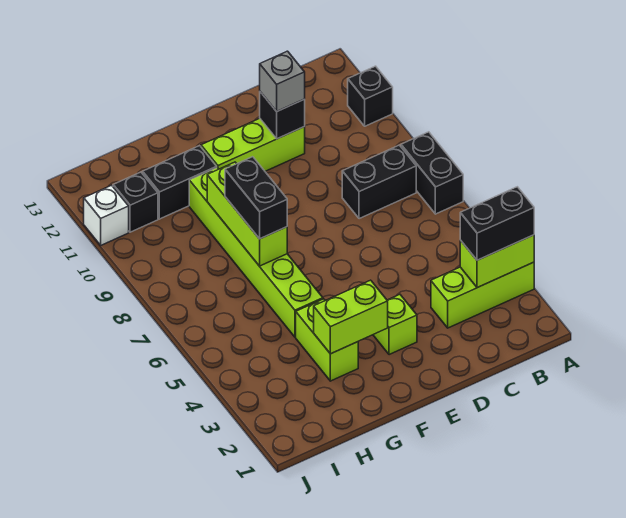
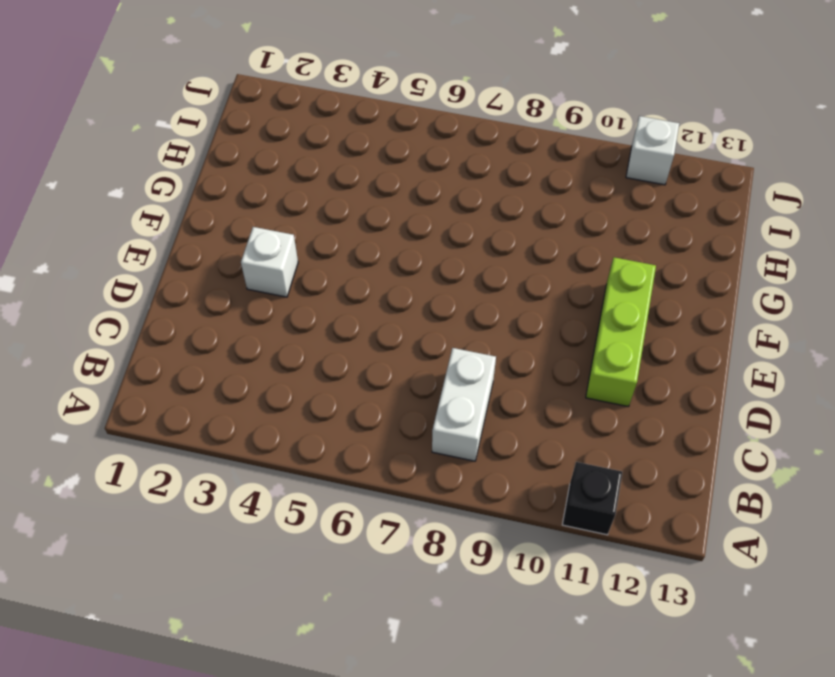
white 1x2 brick [432,348,496,461] -> black 1x2 brick [342,145,416,219]
white 1x1 brick [241,227,298,297] -> lime 1x1 brick [373,295,417,355]
none -> lime 1x3 brick [431,262,534,328]
none -> black 1x2 brick [401,132,463,214]
none -> lime 1x2 brick [296,299,358,381]

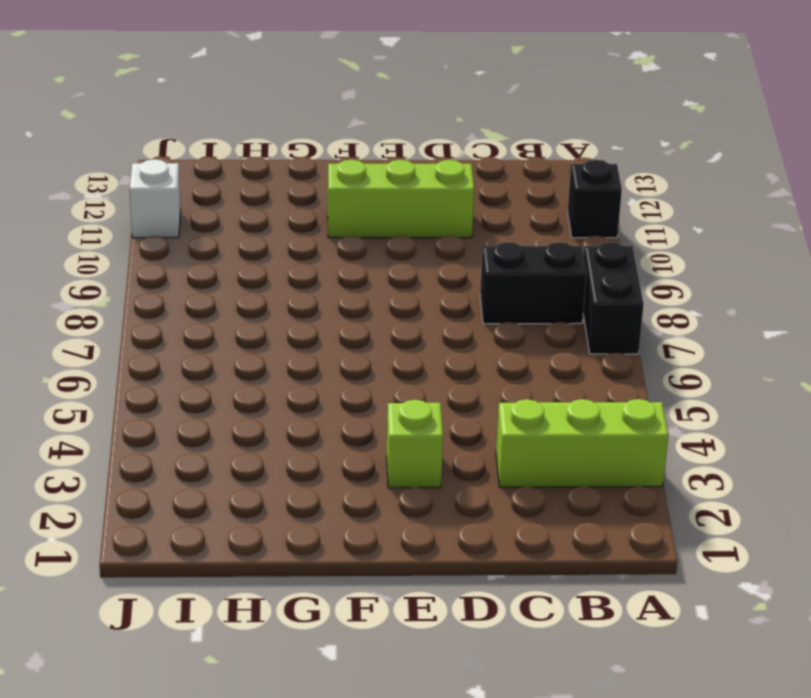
none -> lime 1x2 brick [296,299,358,381]
none -> lime 1x6 brick [189,168,323,337]
none -> black 1x2 brick [142,146,217,219]

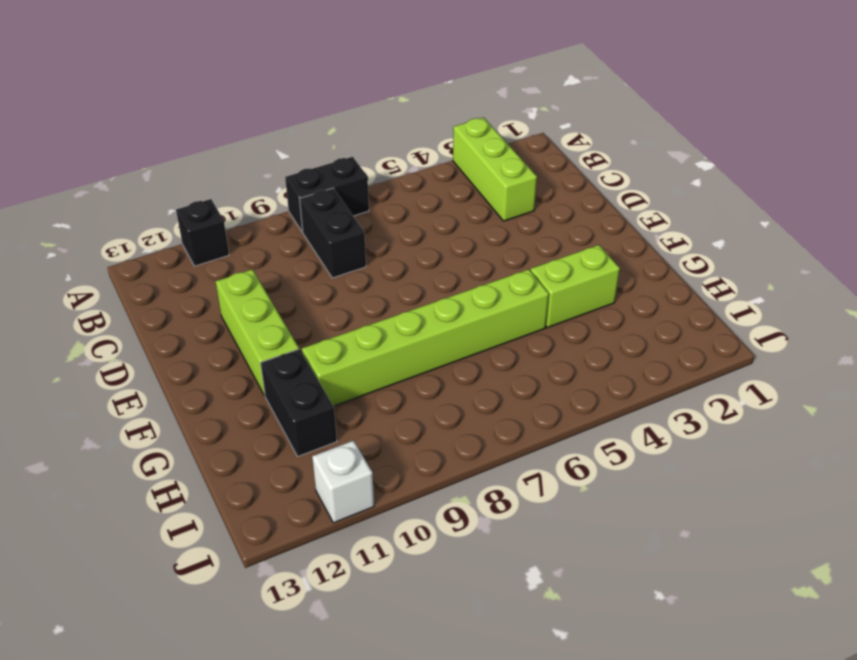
none -> lime 1x1 brick [373,295,417,355]
none -> black 1x1 brick [113,172,158,232]
none -> lime 1x2 brick [460,235,534,288]

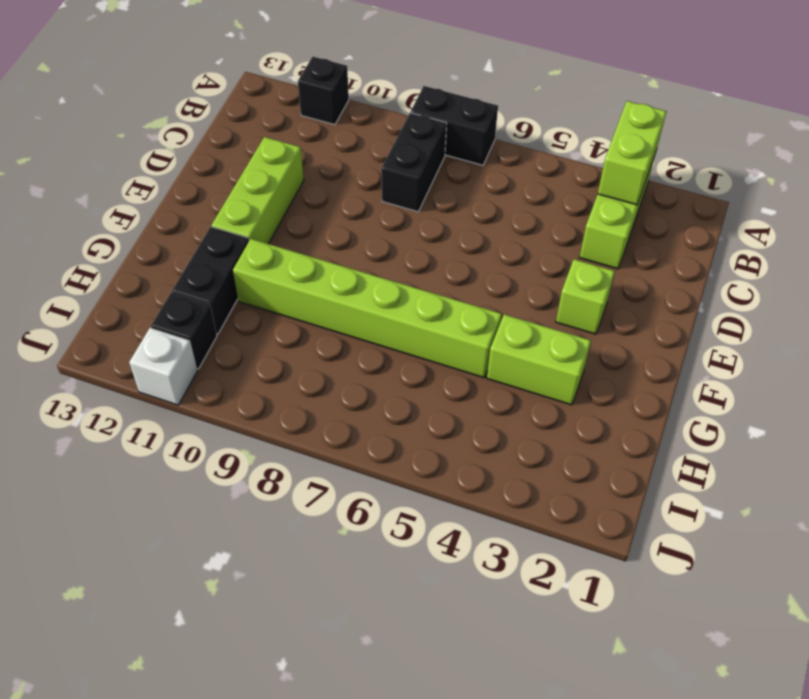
none -> black 1x1 brick [260,92,305,139]
none -> lime 1x2 brick [314,280,388,354]
none -> lime 1x3 brick [207,162,287,266]

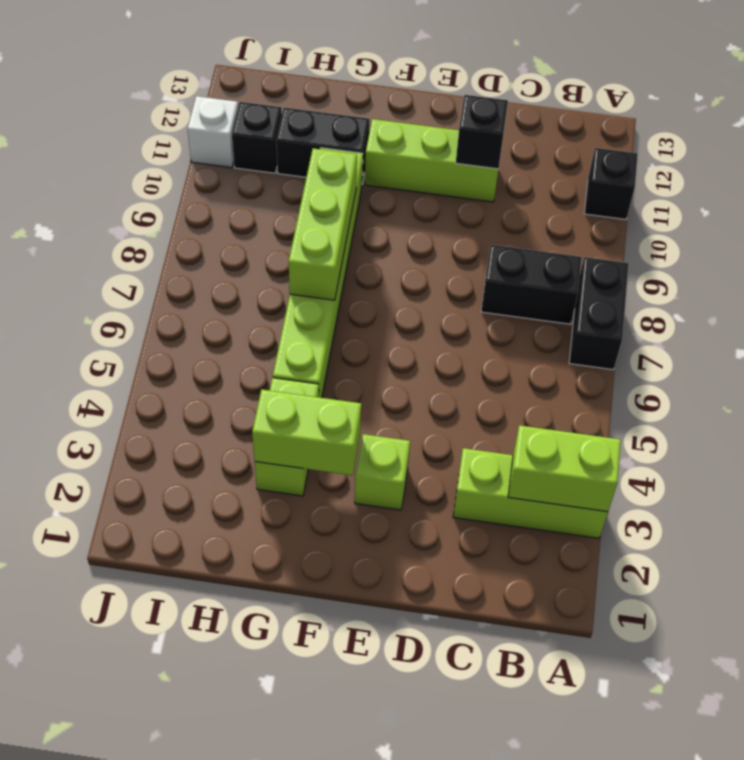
none -> black 1x2 brick [460,187,534,260]
none -> grey 1x1 brick [260,51,305,111]
none -> black 1x2 brick [225,157,287,239]

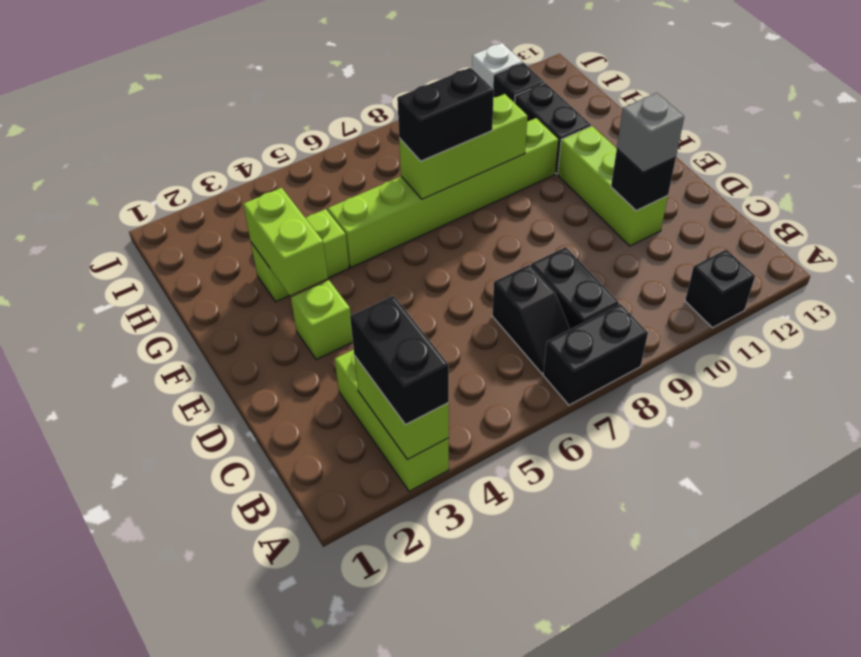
black 1x2 slope [492,265,570,374] -> none

